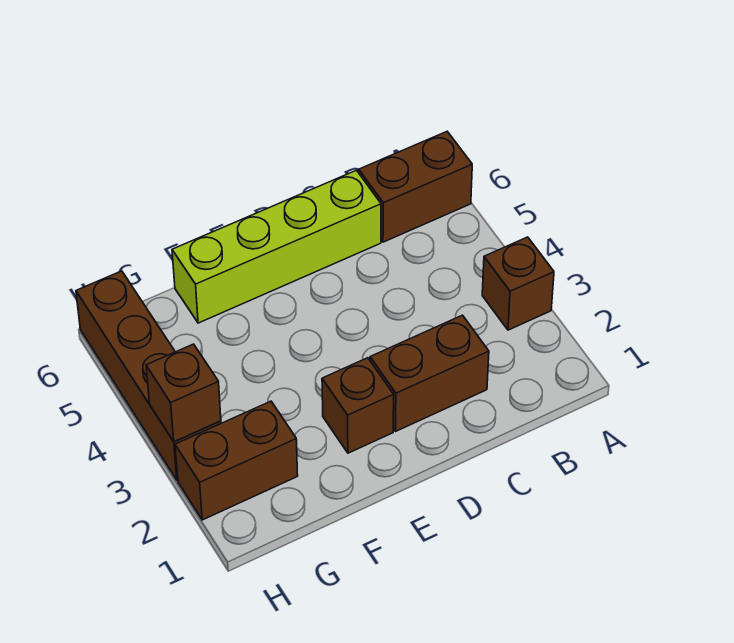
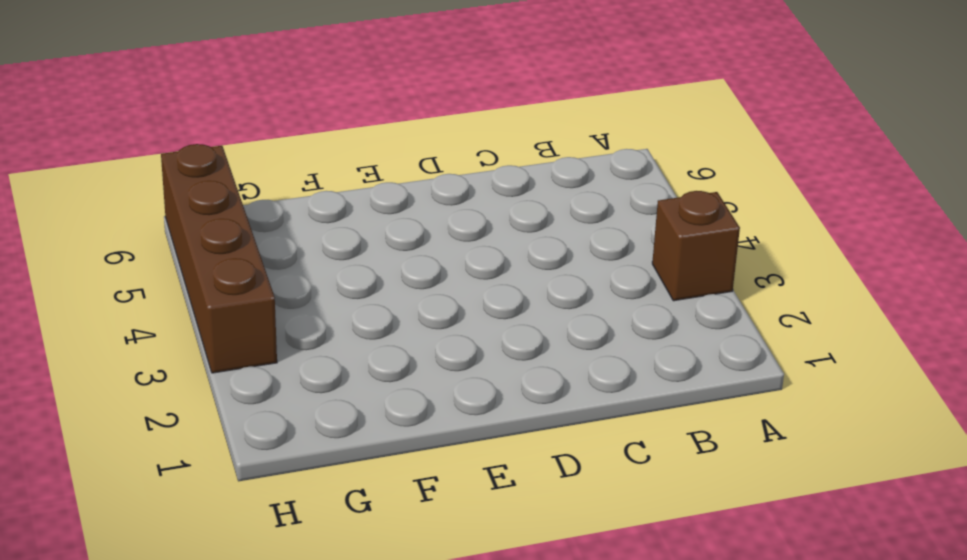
none -> brown 1x2 brick [359,132,472,242]
none -> brown 1x2 brick [370,315,489,431]

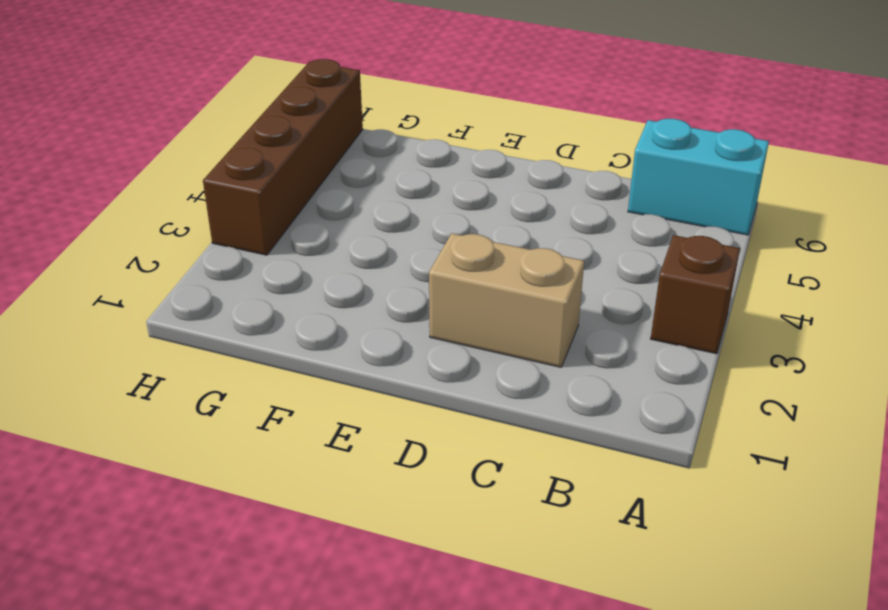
cyan 1x2 brick [628,119,769,235] -> brown 1x2 brick [359,132,472,242]
tan 1x2 brick [429,233,584,367] -> brown 1x2 brick [370,315,489,431]
none -> lime 1x4 brick [172,170,381,323]
none -> brown 1x1 brick [322,358,394,453]

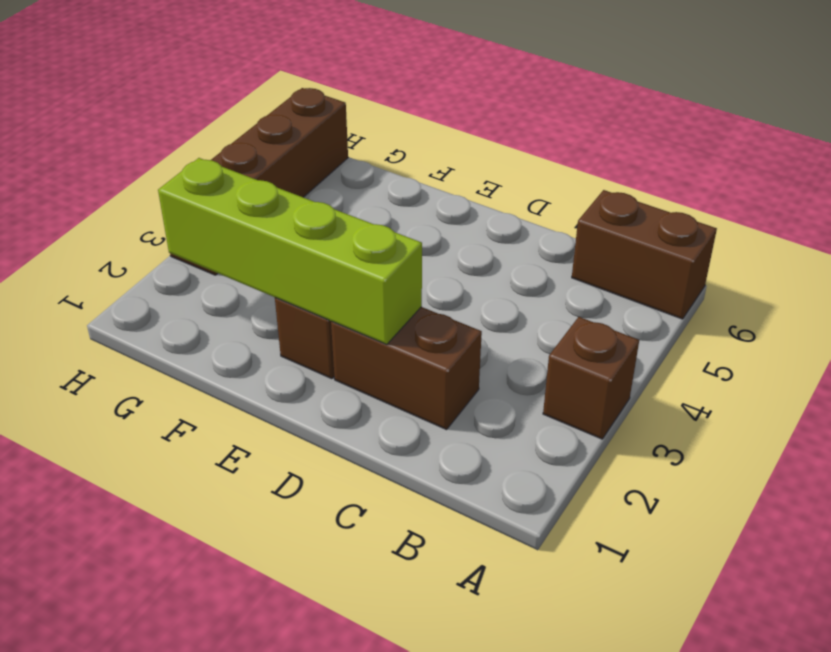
lime 1x4 brick [158,158,422,345] -> lime 1x4 brick moved to [172,170,381,323]
none -> brown 1x2 brick [175,401,298,520]
none -> brown 1x1 brick [146,344,221,442]

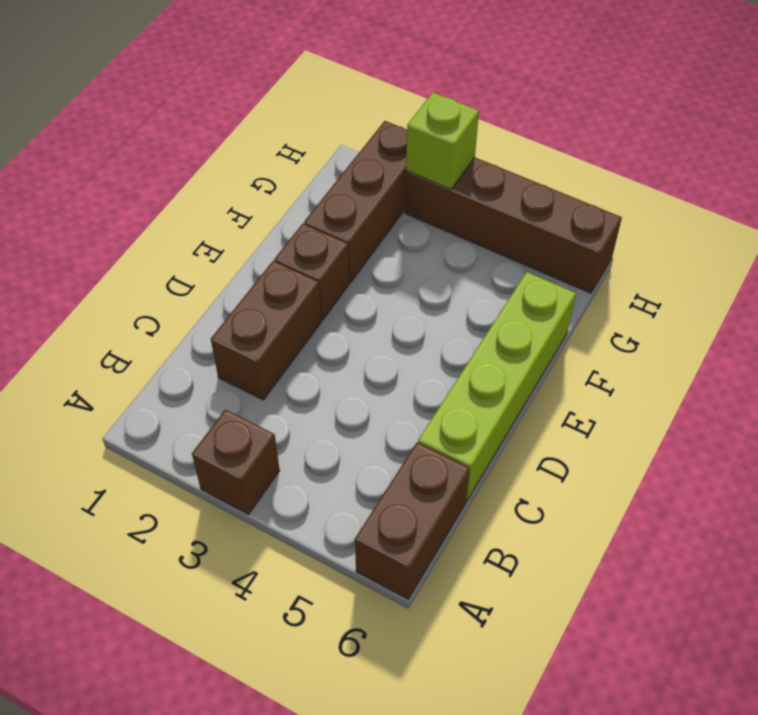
brown 1x3 brick [304,121,407,283] -> brown 1x2 brick [175,401,298,520]
lime 1x1 brick [406,93,479,189] -> brown 1x1 brick [146,344,221,442]

